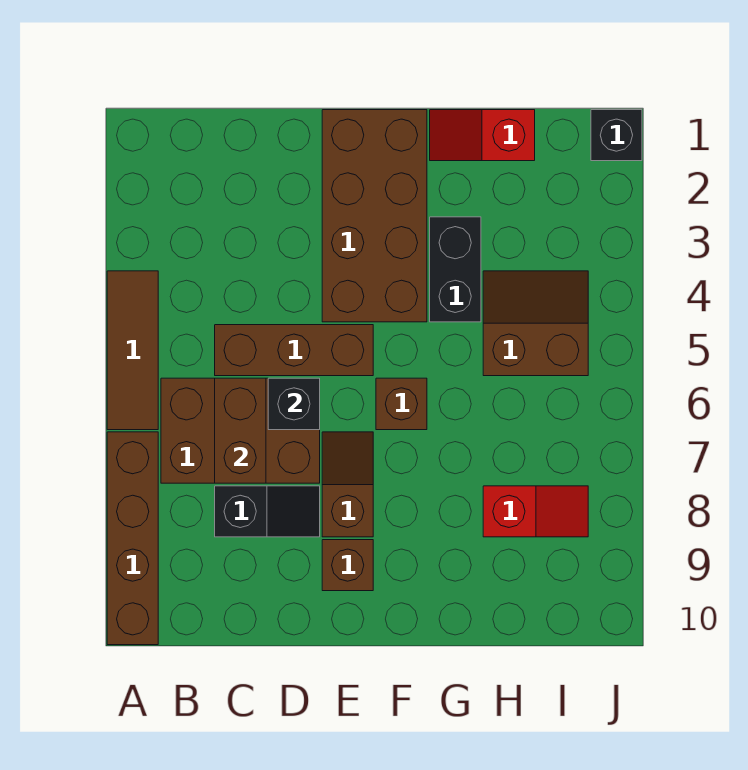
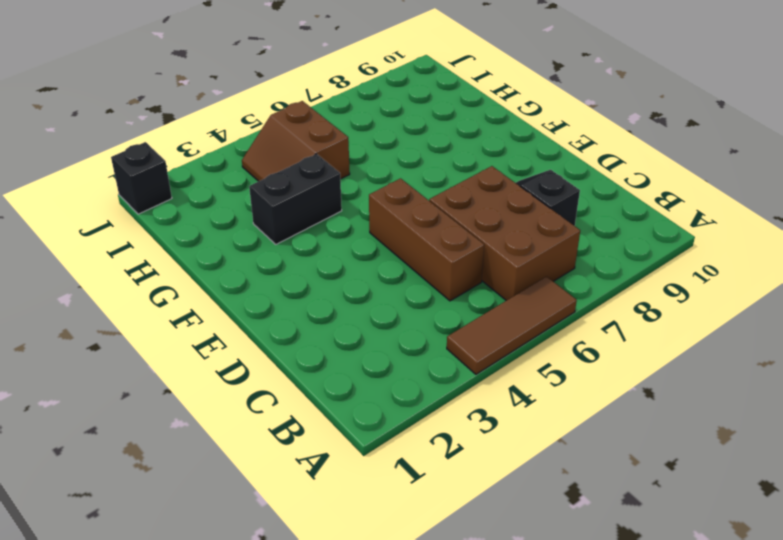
none -> brown 1x4 brick [107,432,158,645]
none -> brown 2x4 brick [322,110,427,322]
none -> brown 1x2 slope [322,432,373,537]

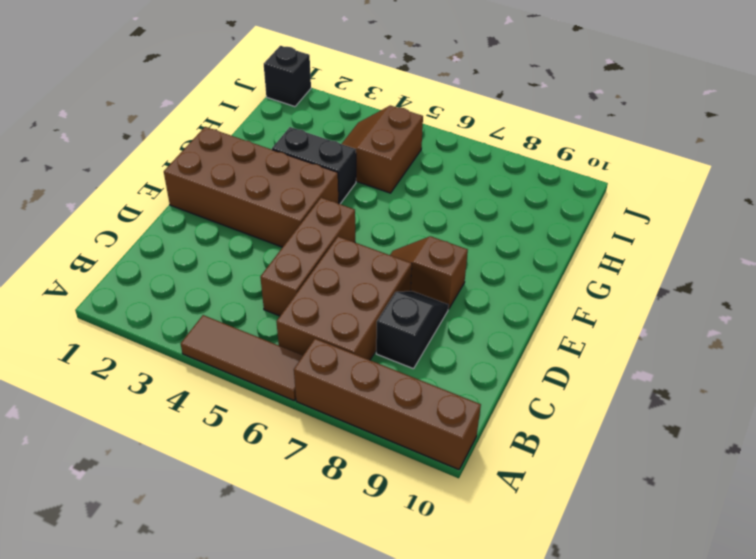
none -> brown 1x1 brick [322,540,373,591]
none -> brown 1x1 brick [376,378,427,430]
none -> red 1x2 slope [430,110,535,161]

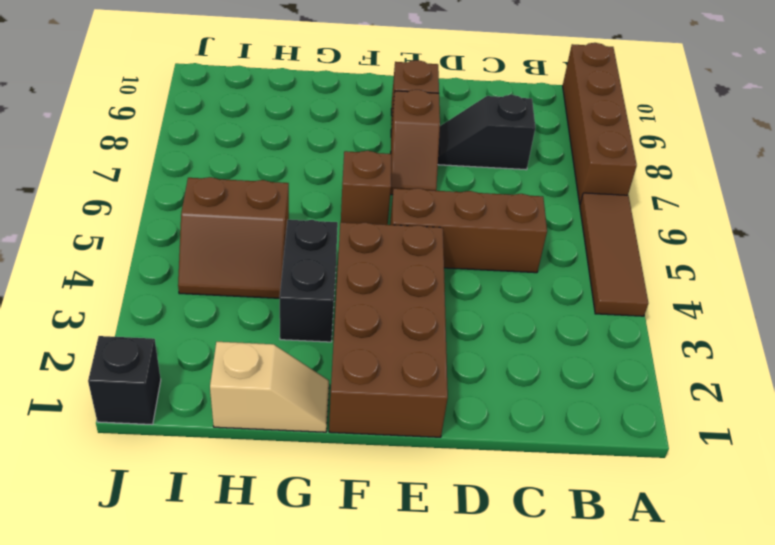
tan 1x2 slope [210,342,329,432] -> red 1x2 slope [430,110,535,161]
none -> brown 2x3 brick [161,378,320,483]
none -> red 1x2 slope [483,486,588,537]
none -> brown 1x2 brick [215,378,266,483]

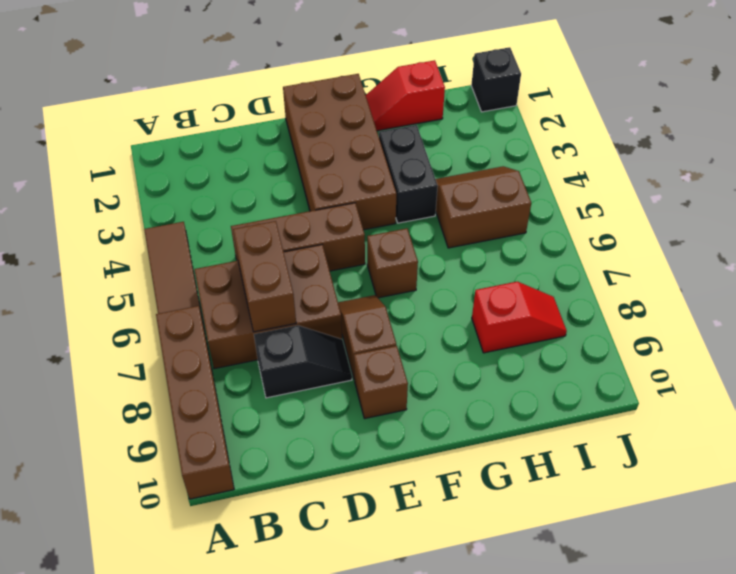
none -> black 1x1 brick [268,378,320,430]

